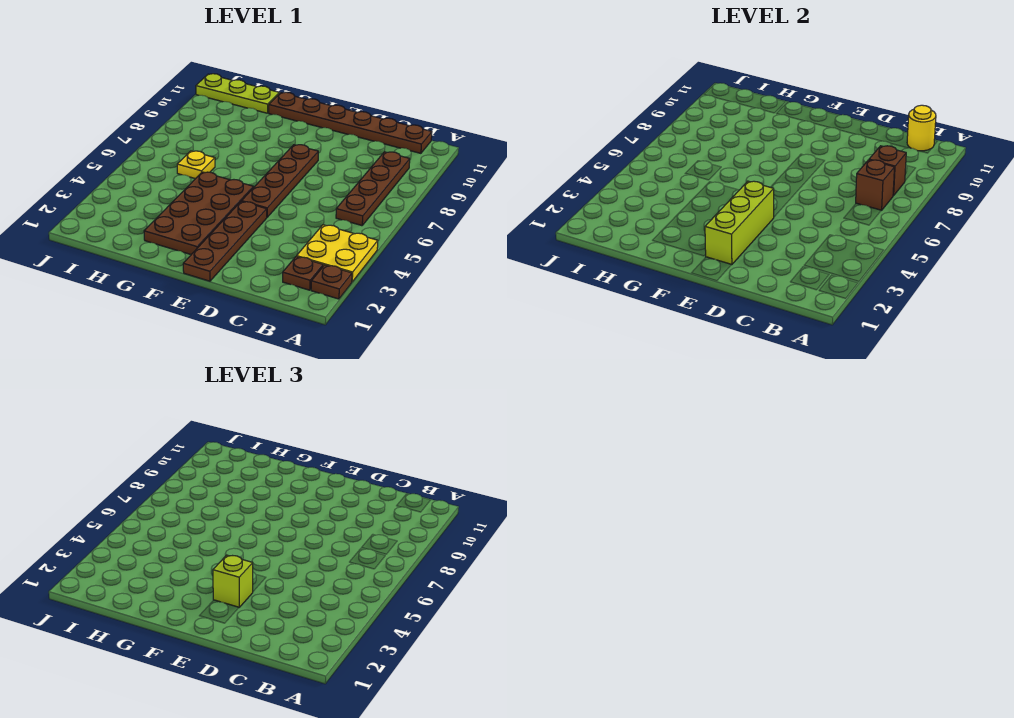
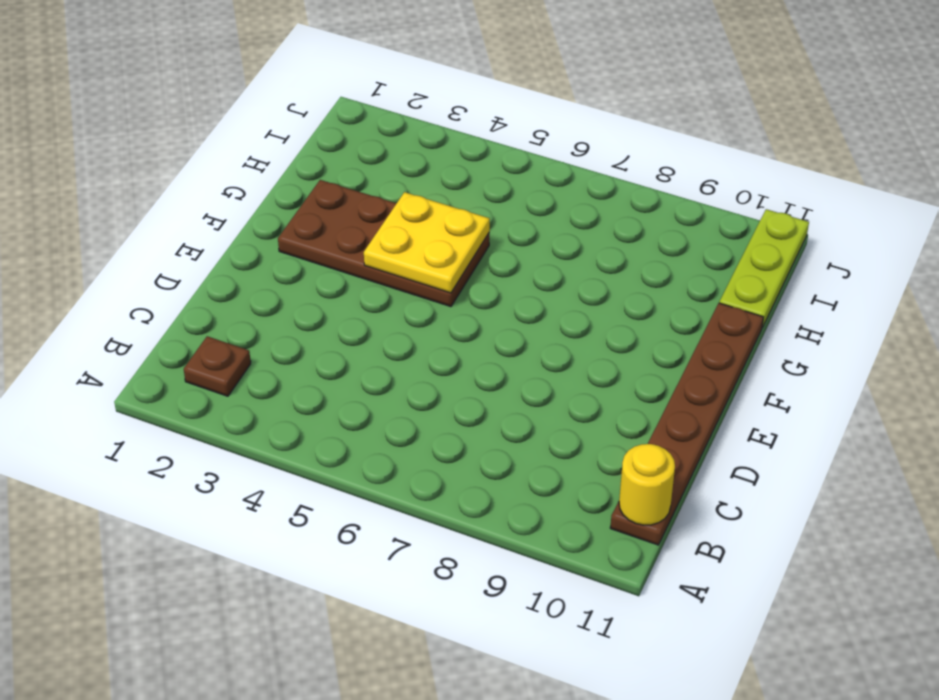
yellow 2x2 plate [364,192,490,293] -> yellow 2x2 plate moved to [297,225,378,282]
none -> brown 1x1 plate [311,265,352,299]
none -> brown 1x4 plate [336,152,410,226]
none -> brown 1x4 plate [183,201,267,281]

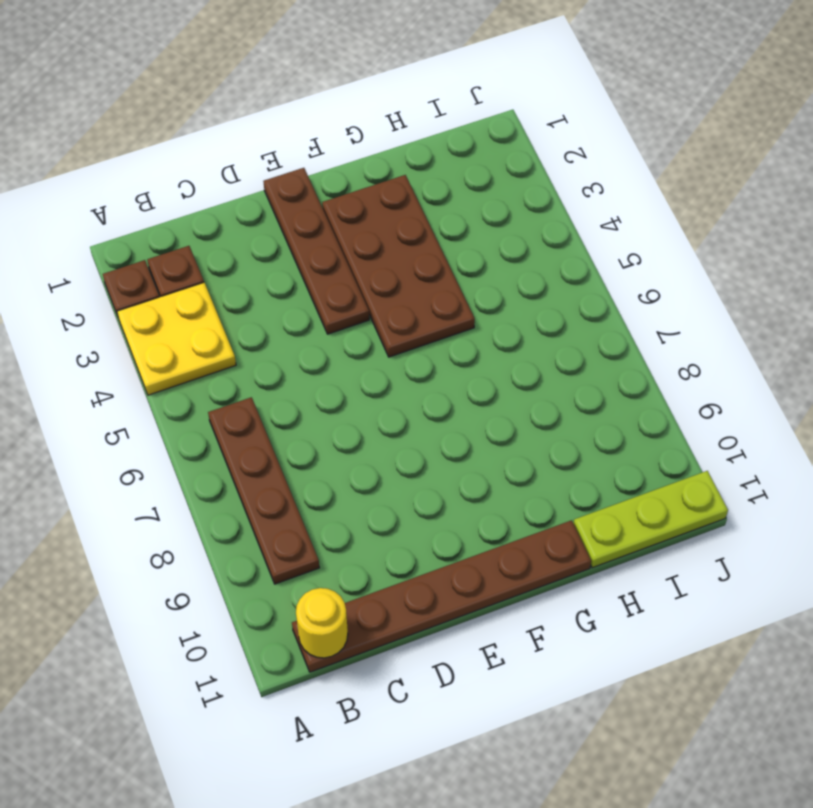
none -> brown 1x4 plate [242,145,318,217]
none -> yellow 1x1 plate [177,151,215,179]
none -> brown 1x1 brick [856,160,894,210]

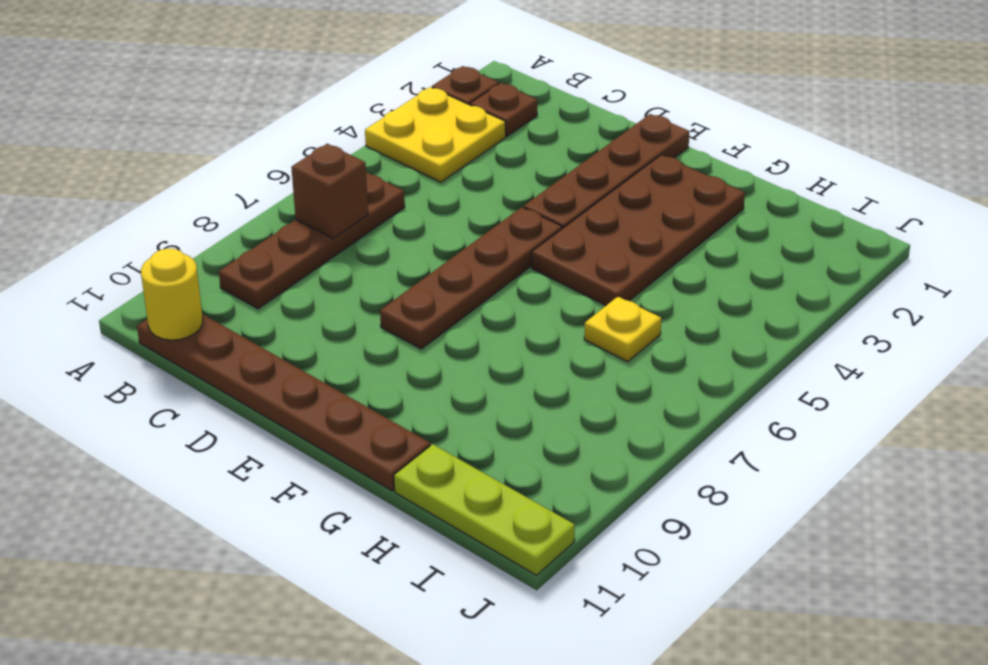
none -> brown 1x1 brick [869,146,906,196]
none -> lime 1x3 brick [705,181,774,265]
none -> lime 1x1 brick [213,555,253,607]

